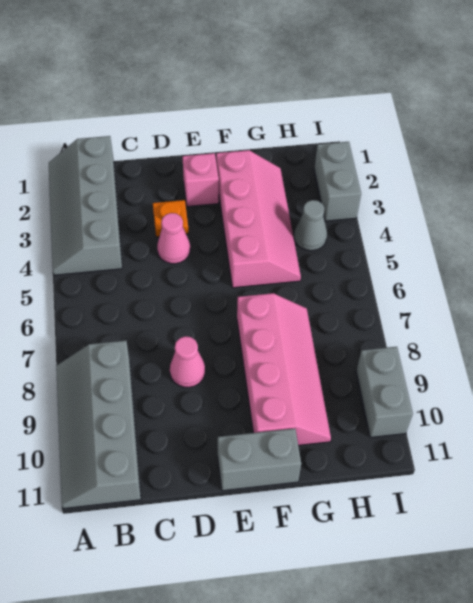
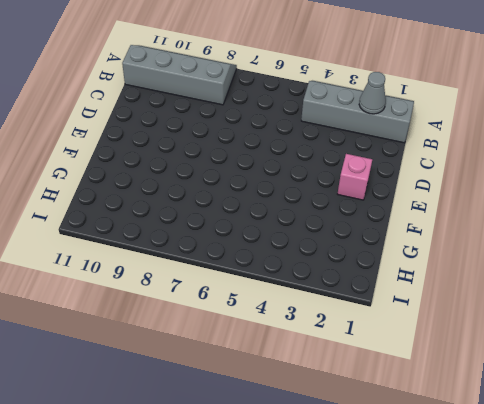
grey 1x1 cone [359,72,386,114] -> grey 1x1 cone moved to [294,200,327,251]
none -> orange 1x1 plate [153,200,188,237]
none -> pink 1x1 cone [157,213,190,264]
none -> pink 1x1 cone [170,336,205,387]

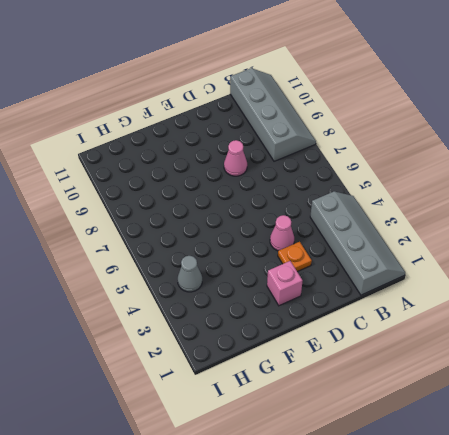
none -> grey 1x2 brick [218,428,301,491]
none -> pink 2x4 slope [216,150,301,288]
none -> pink 2x4 slope [237,293,331,445]

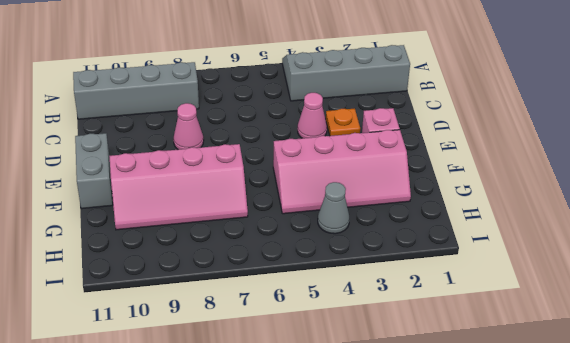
none -> grey 1x2 brick [314,142,361,221]
none -> grey 1x2 brick [356,347,413,438]

